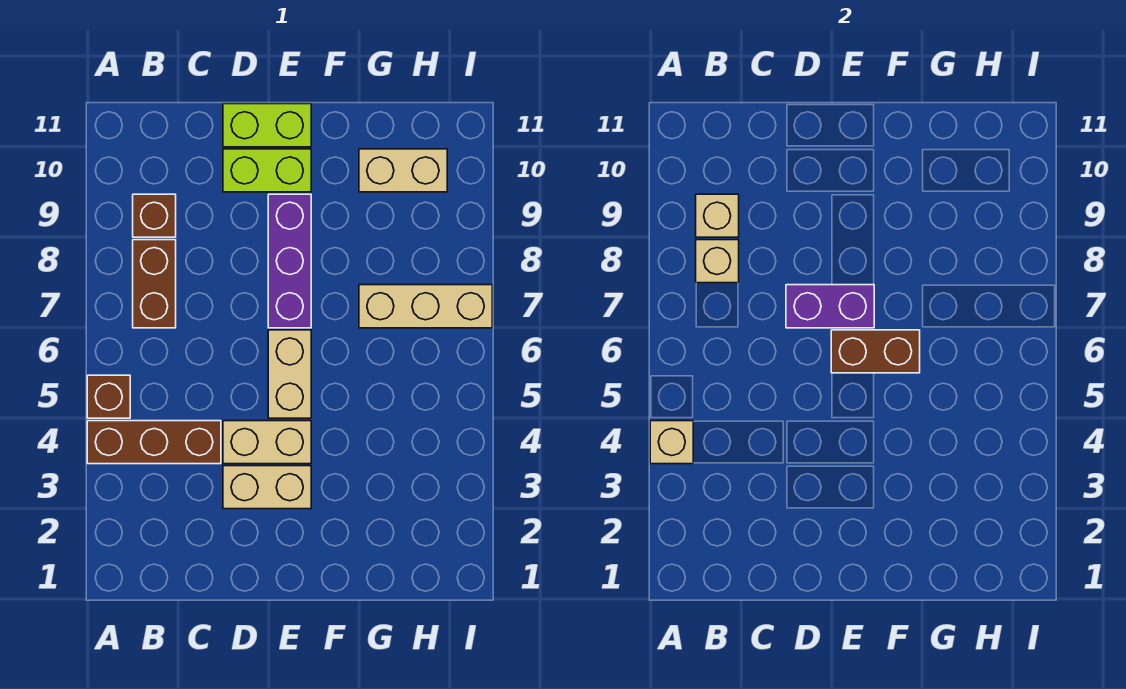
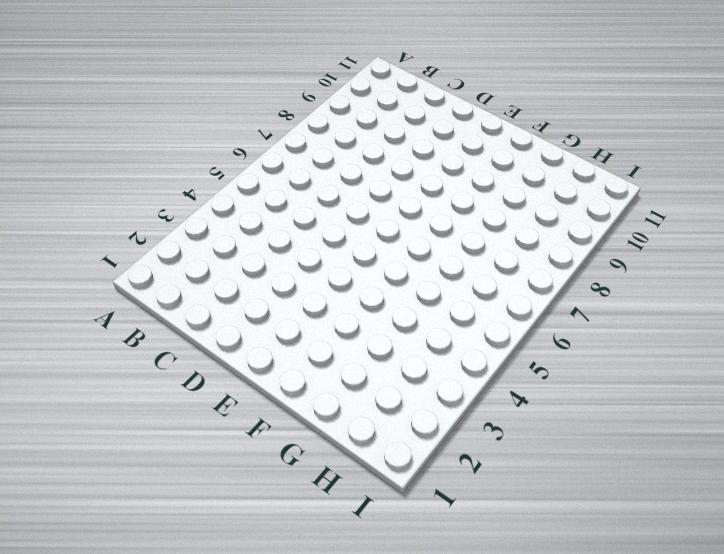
none -> brown 1x3 brick [87,421,221,464]
none -> brown 1x1 brick [87,375,130,418]
none -> brown 1x2 brick [133,240,176,328]

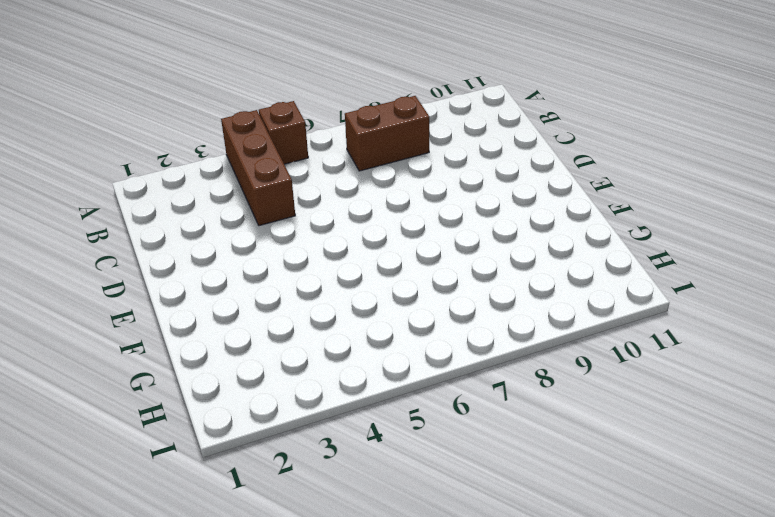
none -> brown 1x1 brick [133,194,176,237]
none -> tan 1x2 brick [223,466,311,509]
none -> tan 1x2 brick [223,421,311,464]

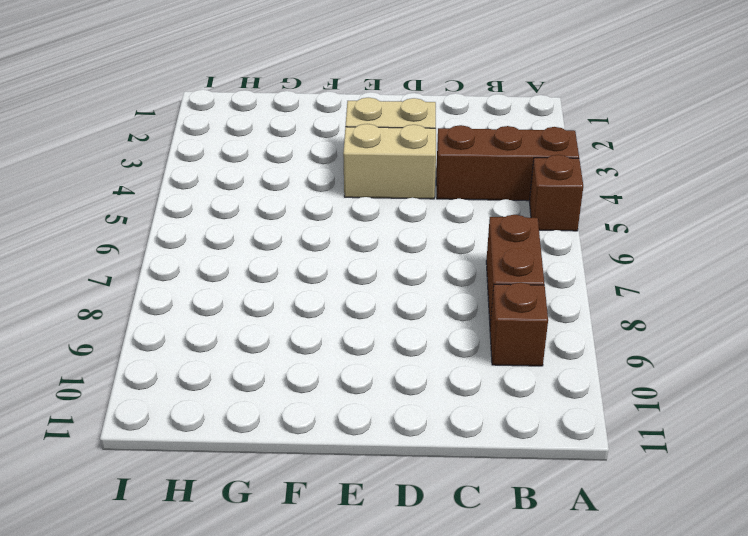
none -> lime 1x2 brick [223,149,311,192]
none -> lime 1x2 brick [223,104,311,147]
none -> tan 1x2 brick [268,330,311,418]

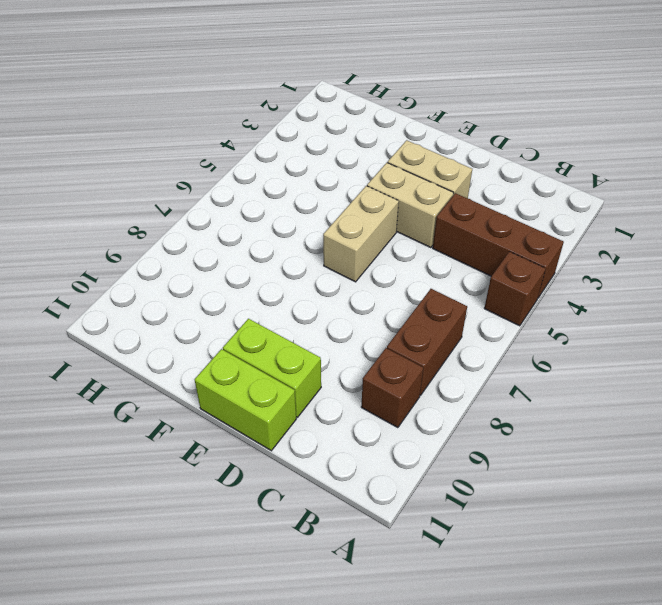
none -> purple 1x3 brick [268,194,311,328]
none -> tan 1x3 brick [359,285,492,328]
none -> tan 1x2 brick [359,149,447,192]

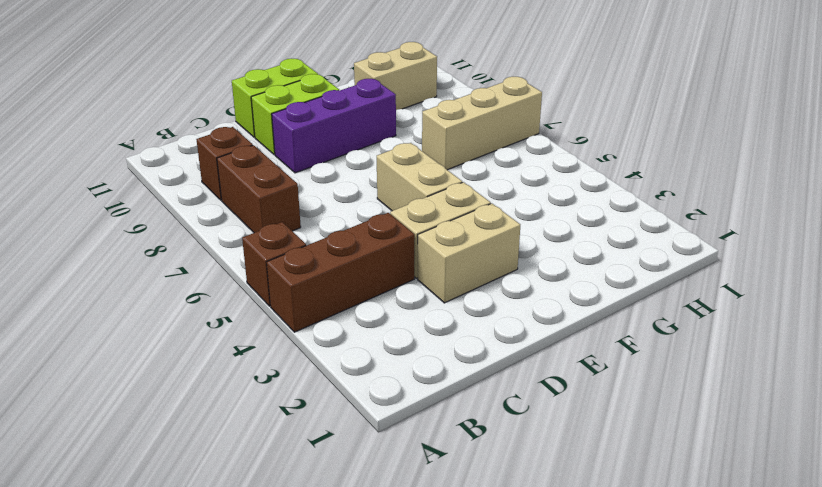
purple 1x3 brick [272,79,396,173] -> purple 1x3 brick turned to [268,194,311,328]
none -> tan 1x1 brick [650,421,693,464]
none -> tan 1x1 brick [696,240,739,283]
none -> tan 1x1 brick [696,194,739,237]

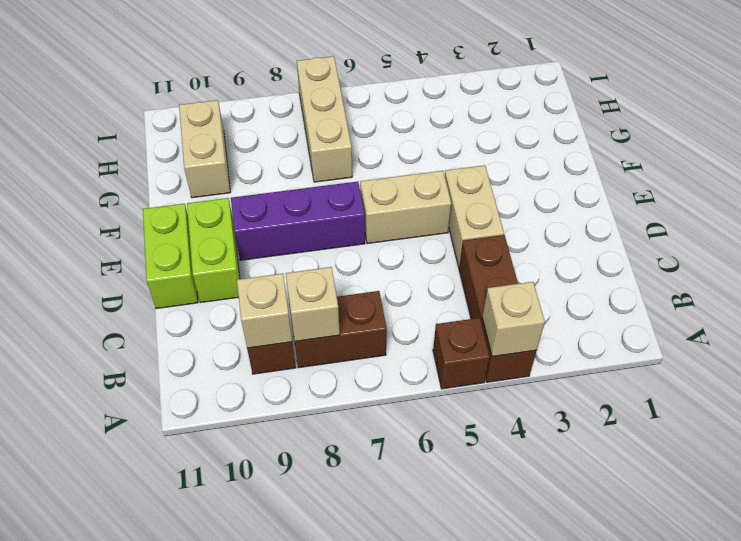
none -> tan 1x2 brick [223,466,311,509]
none -> purple 1x2 brick [786,285,874,328]
none -> brown 1x2 brick [831,330,920,373]

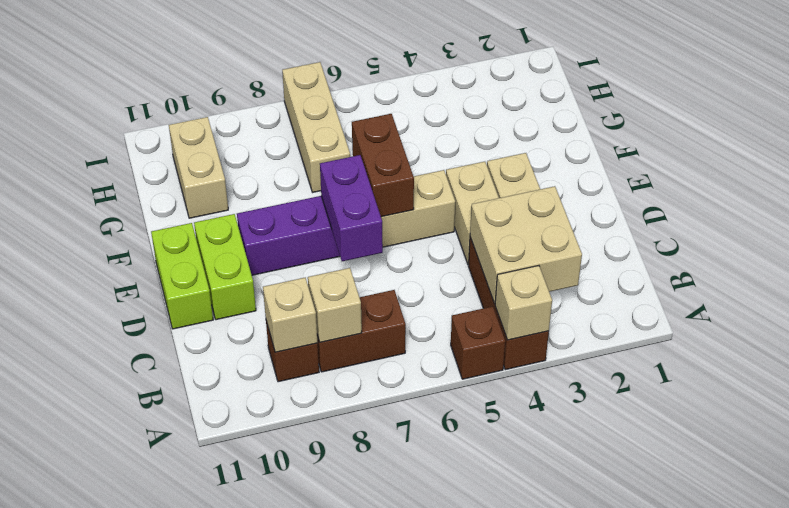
tan 2x2 brick [470,186,582,304] -> none

